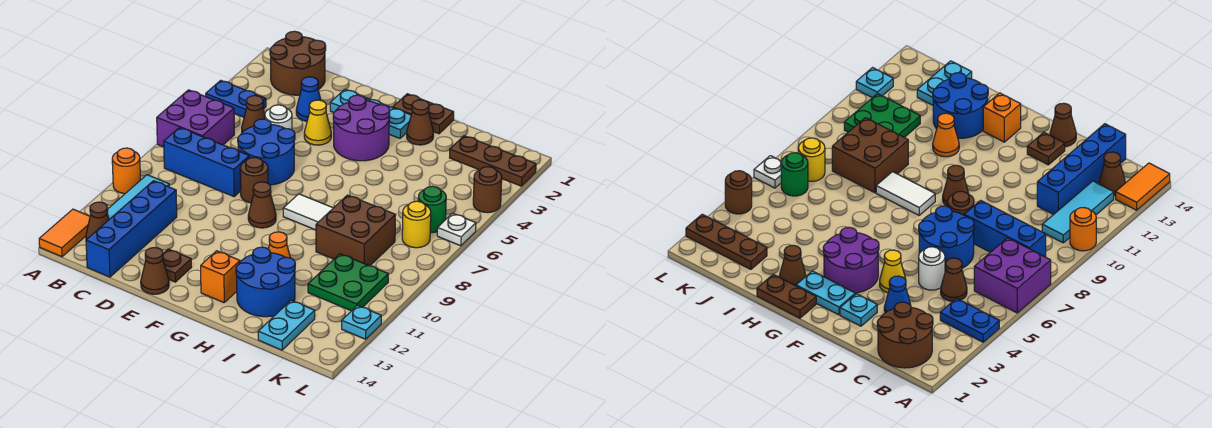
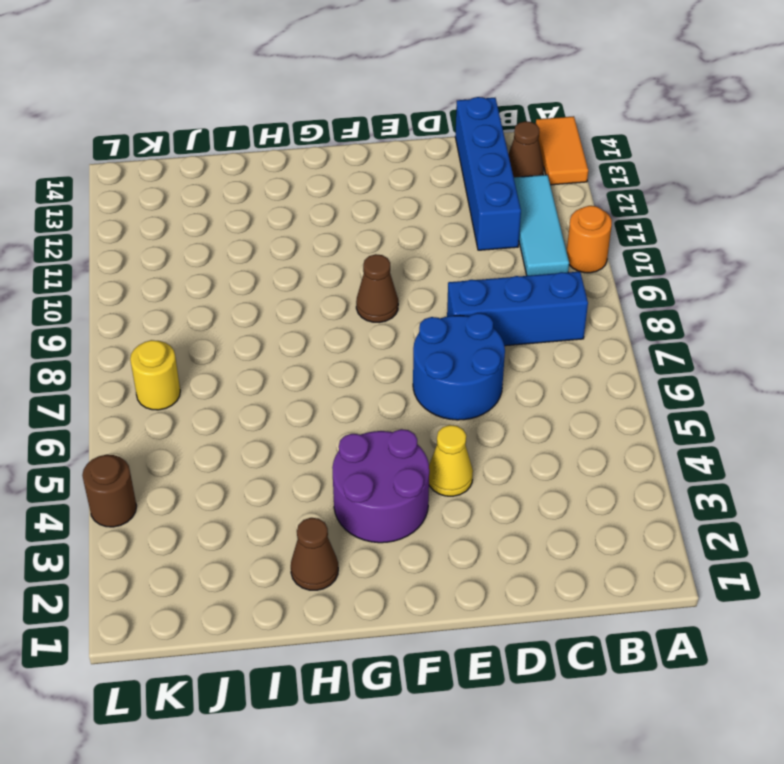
none -> blue 1x2 plate [206,80,266,117]
none -> purple 2x2 brick [157,90,234,147]
none -> brown 2x2 round brick [270,31,326,95]
none -> brown 1x1 cone [242,96,265,132]

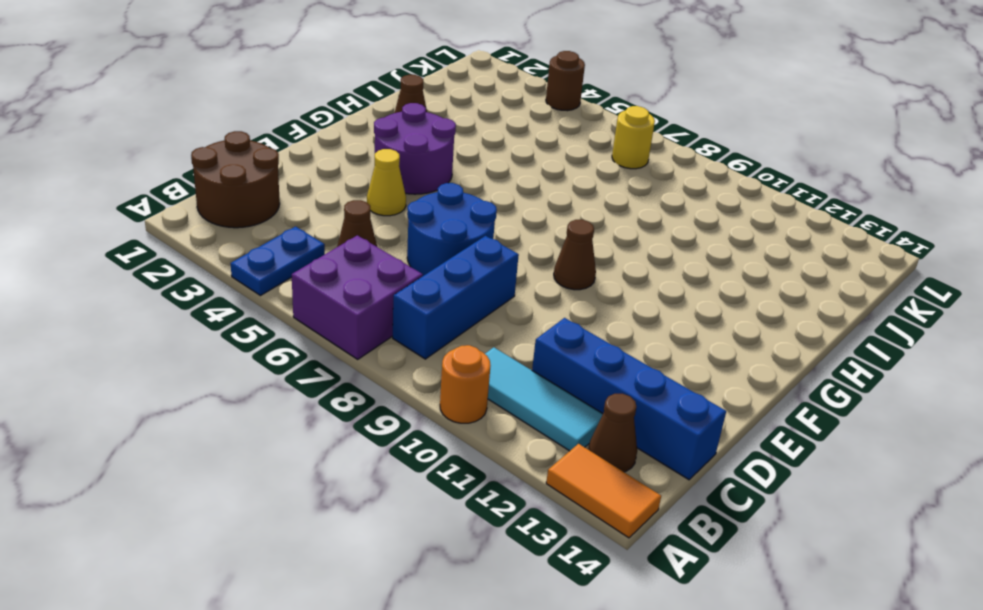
none -> blue 1x1 cone [296,77,321,121]
none -> white 1x1 round brick [265,105,292,130]
none -> cyan 1x1 plate [330,89,367,113]
none -> brown 1x1 round brick [240,157,268,203]

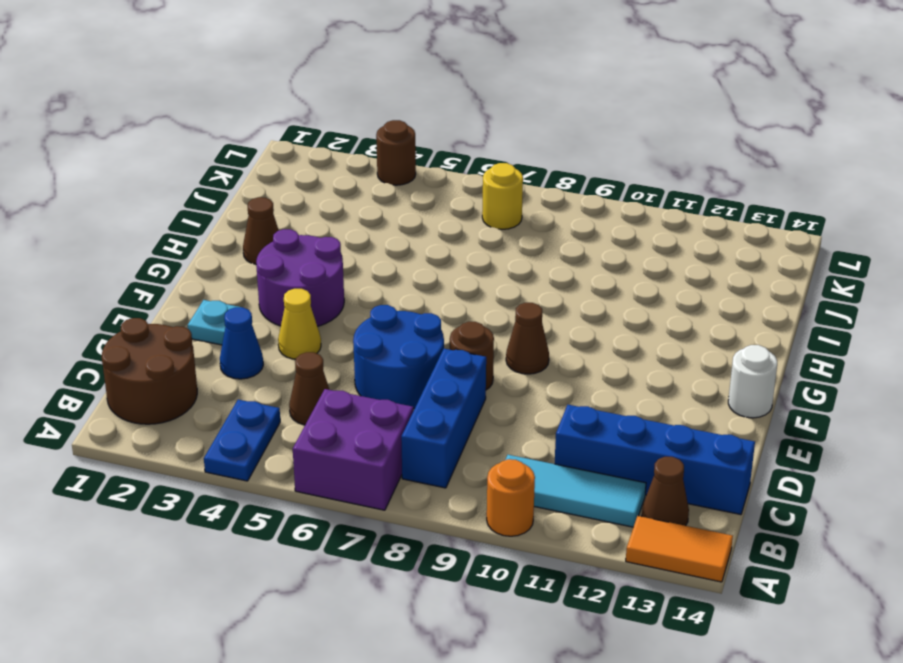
white 1x1 round brick [728,345,777,418] -> white 1x1 round brick moved to [265,105,292,130]
none -> brown 1x1 plate [163,249,192,282]
none -> brown 1x1 cone [141,248,169,294]
none -> cyan 1x2 plate [366,99,411,138]
none -> brown 1x2 plate [393,94,454,134]

